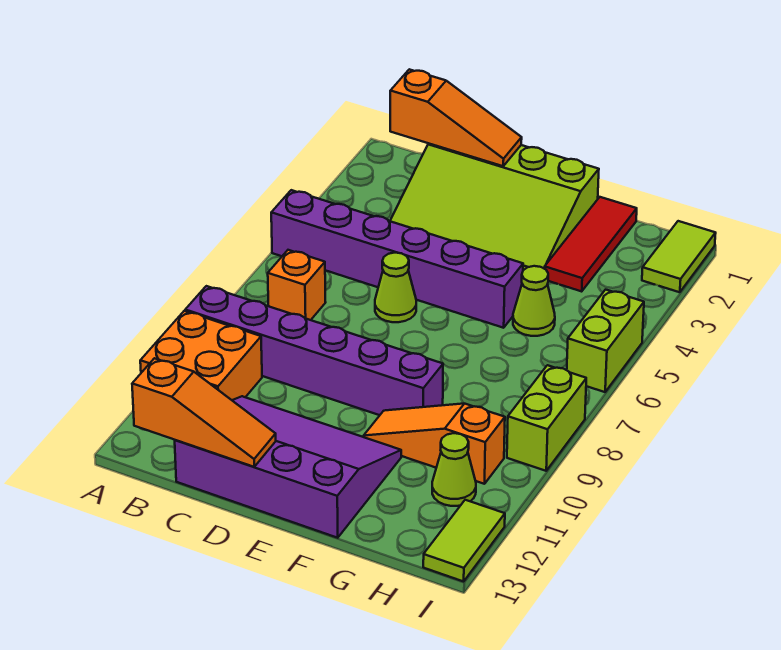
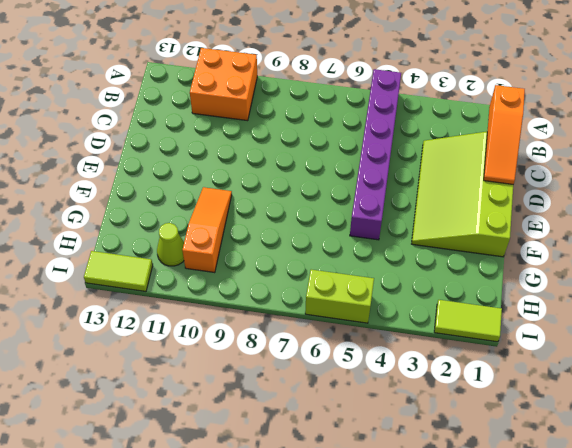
none -> purple 1x6 brick [185,286,443,415]
none -> orange 1x1 brick [268,250,326,320]
none -> purple 3x4 slope [175,396,401,538]

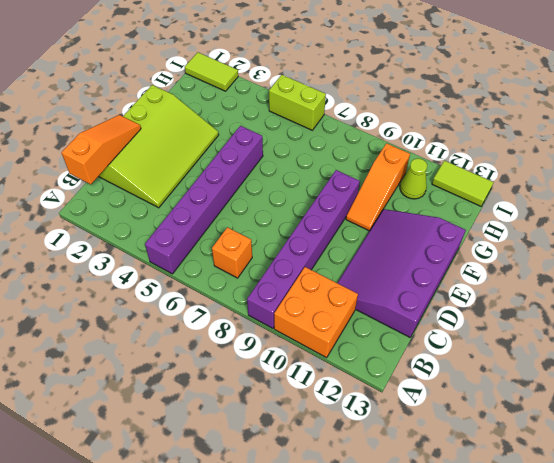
none -> lime 1x1 cone [375,253,416,322]
none -> red 1x3 tile [545,197,637,291]
none -> lime 1x1 cone [513,266,555,336]

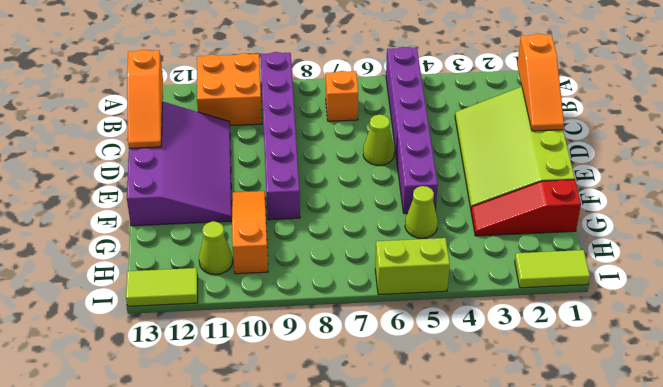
red 1x3 slope [471,180,581,236] -> red 1x3 tile [545,197,637,291]
none -> lime 1x2 brick [507,365,586,471]

